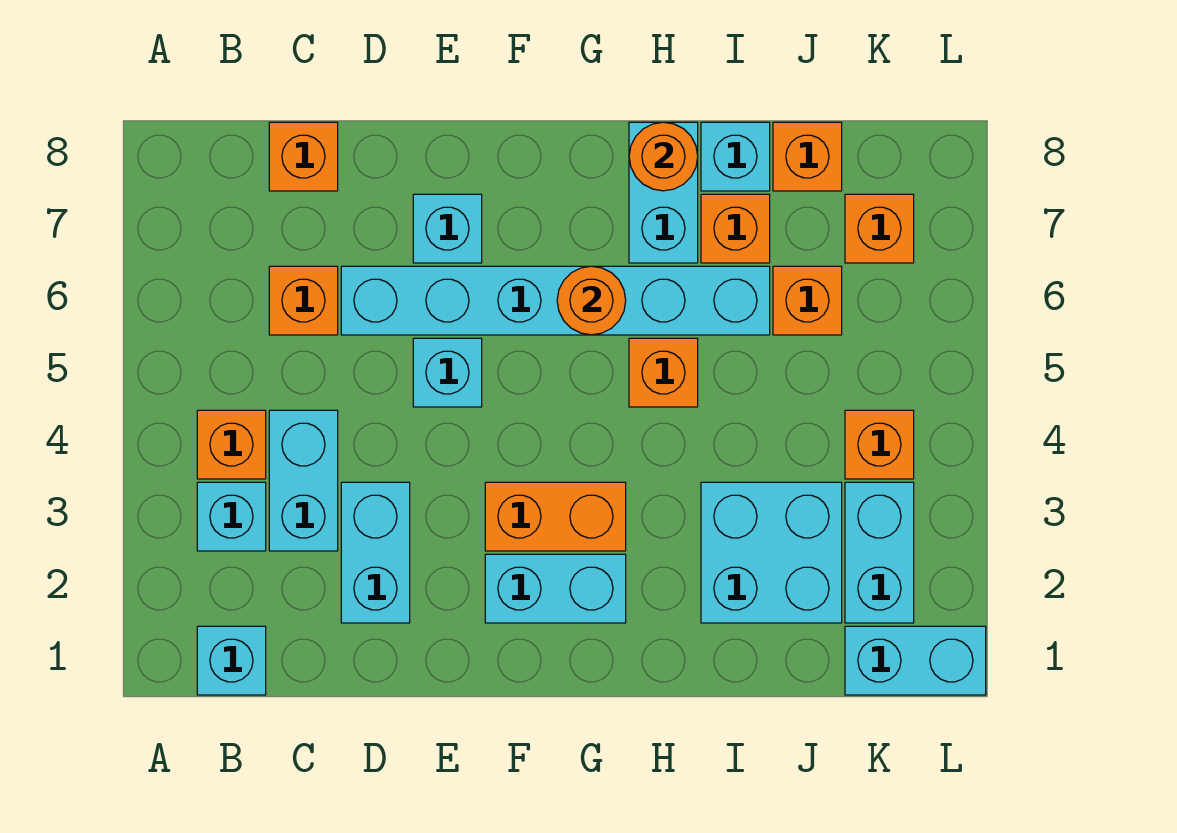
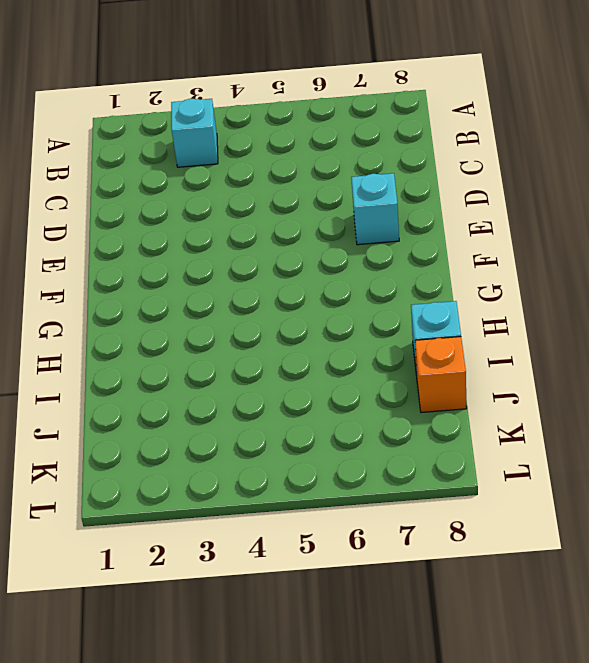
none -> cyan 1x1 brick [197,626,266,695]
none -> orange 1x1 brick [197,410,266,479]
none -> cyan 1x2 brick [269,410,338,551]

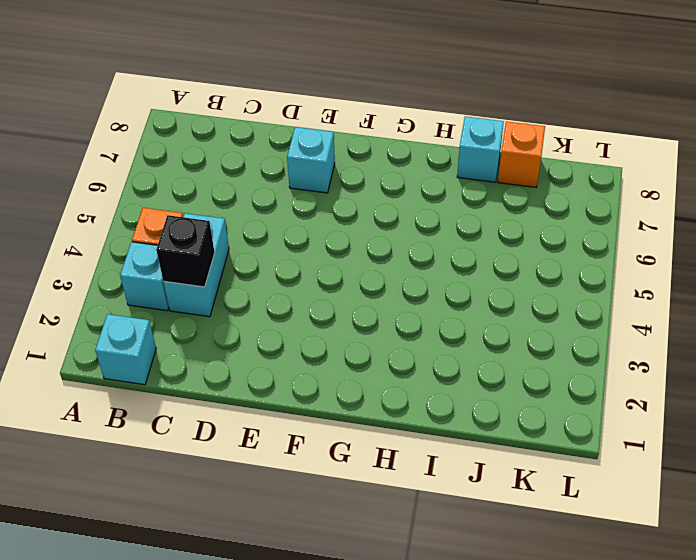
black 1x1 brick [156,215,215,287] -> none
none -> orange 1x1 brick [269,266,338,335]
none -> orange 1x1 brick [269,122,338,191]
none -> cyan 1x2 brick [341,482,410,623]

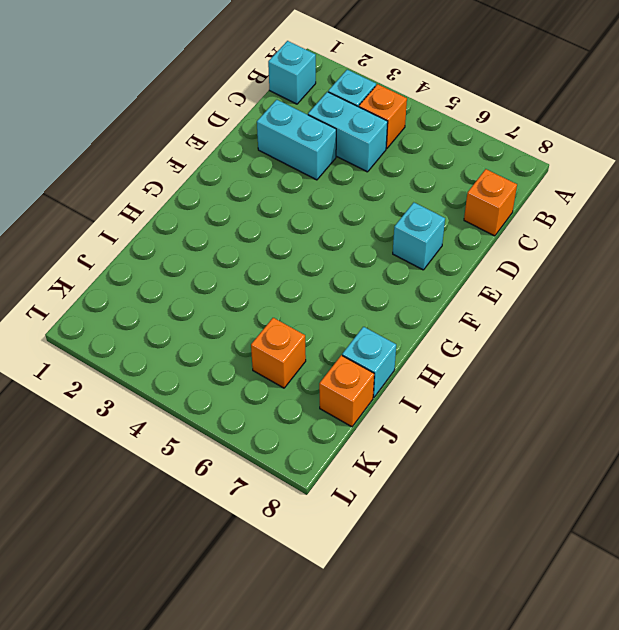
none -> orange 1x1 brick [269,266,338,335]
none -> cyan 1x6 brick [341,266,770,335]
none -> cyan 1x1 brick [413,338,482,407]

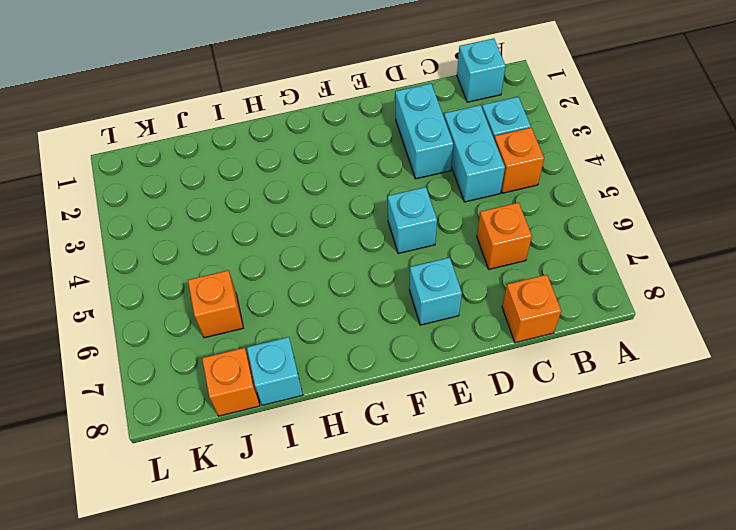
none -> cyan 1x6 brick [341,266,770,335]
none -> cyan 1x2 brick [485,554,626,623]
none -> orange 1x2 brick [485,482,626,551]

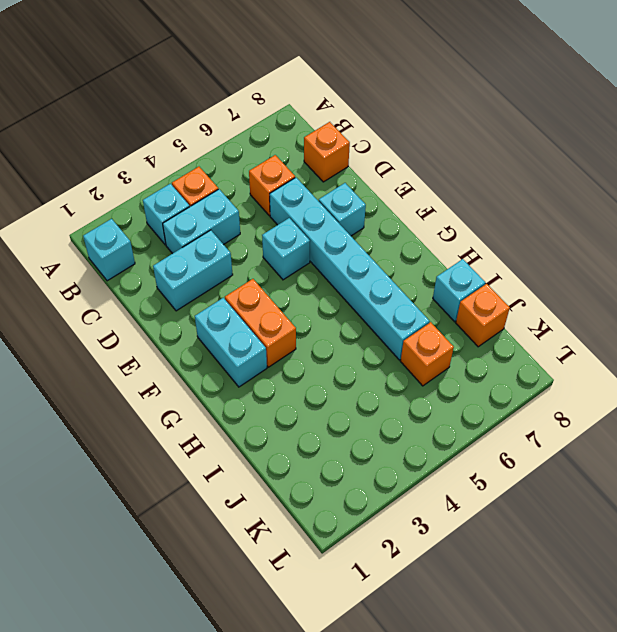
none -> orange 1x1 brick [629,338,698,407]
none -> cyan 1x2 brick [629,122,698,263]
none -> cyan 2x2 brick [701,482,842,623]

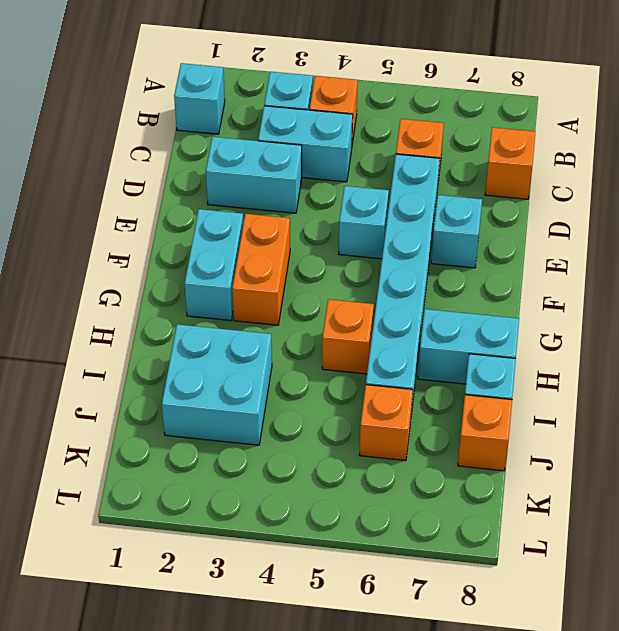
none -> orange 1x1 brick [701,194,770,263]
none -> cyan 1x2 brick [845,626,986,695]
none -> cyan 1x2 brick [845,482,914,623]

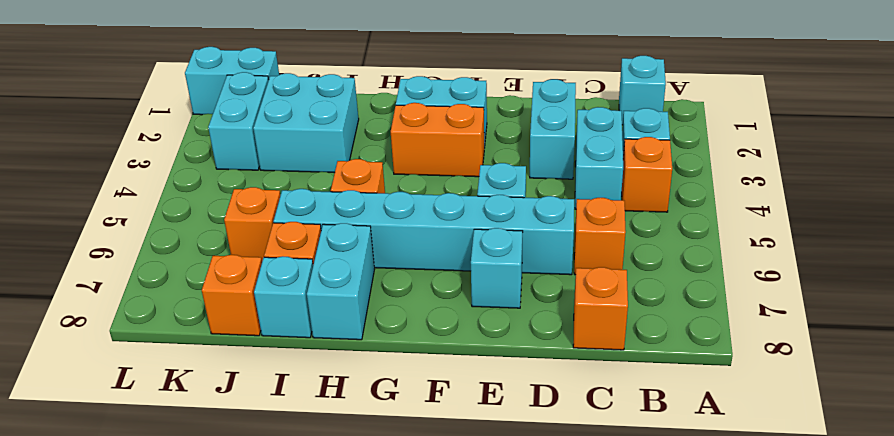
none -> orange 1x1 brick [845,410,914,479]
none -> orange 1x1 brick [845,194,914,263]
none -> orange 1x1 round brick [557,266,626,335]

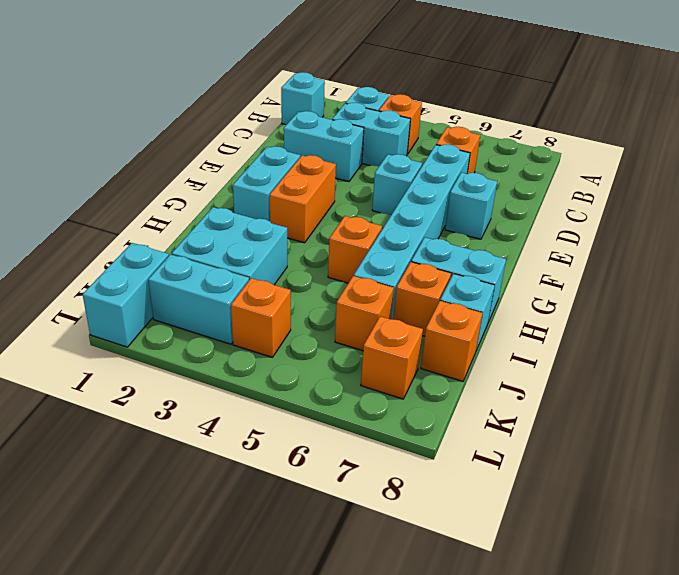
none -> orange 1x1 brick [269,122,338,191]
none -> orange 1x1 round brick [557,266,626,335]
none -> orange 1x1 round brick [629,122,698,191]

